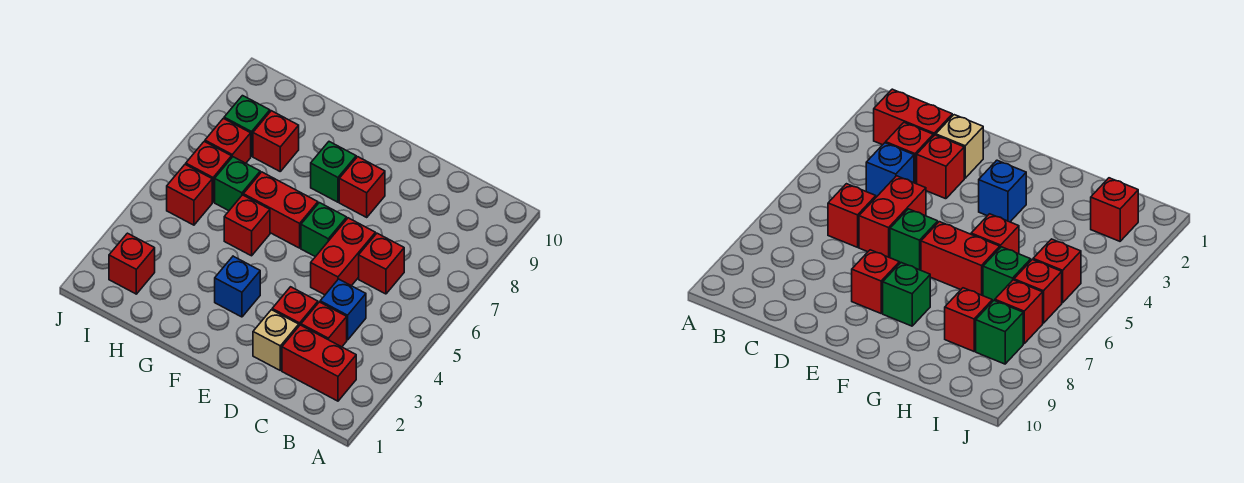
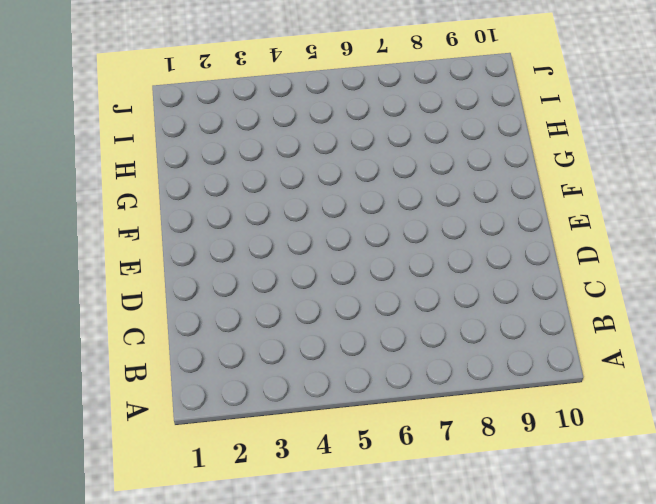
none -> red 1x2 brick [282,325,356,401]
none -> red 1x1 brick [301,302,347,347]
none -> blue 1x1 brick [320,279,366,340]

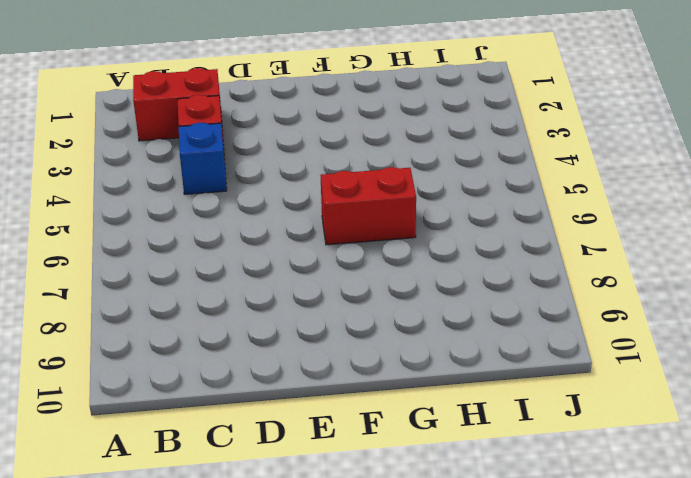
none -> red 1x1 brick [359,233,404,294]
none -> tan 1x1 brick [253,310,299,370]
none -> red 1x1 brick [272,287,318,326]

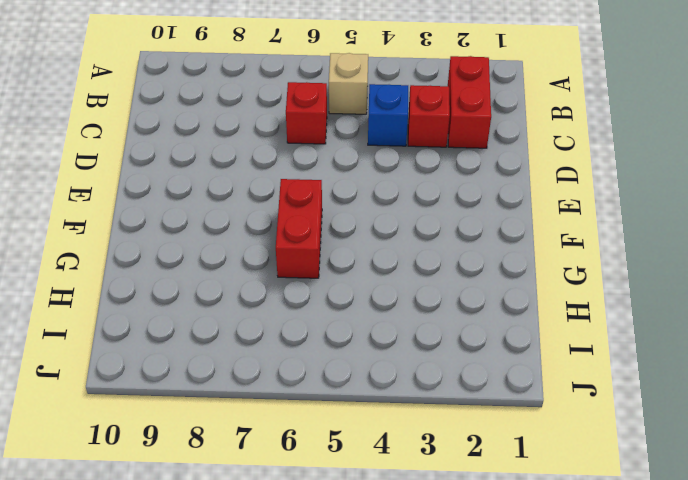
tan 1x1 brick [329,53,368,114] -> tan 1x1 brick moved to [253,310,299,370]
none -> red 1x1 brick [272,287,318,326]
none -> red 1x2 brick [311,218,375,295]
none -> green 1x1 brick [301,203,347,257]

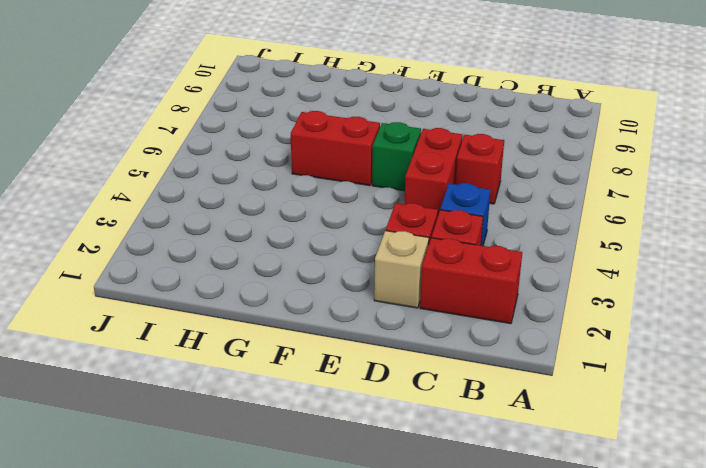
none -> red 1x1 brick [339,157,385,217]
none -> blue 1x1 brick [215,256,260,317]
none -> green 1x1 brick [311,142,356,202]

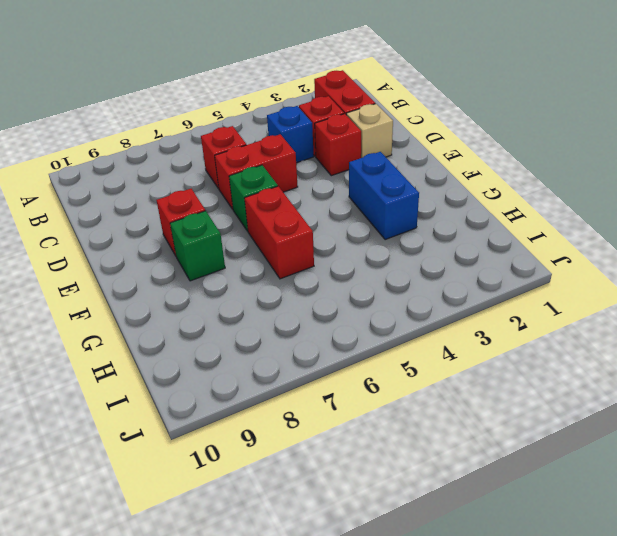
blue 1x2 brick [349,152,419,240] -> blue 1x1 brick [215,256,260,317]
none -> red 1x1 brick [224,195,270,256]
none -> green 1x1 brick [215,157,260,211]
none -> red 1x1 brick [253,111,299,171]

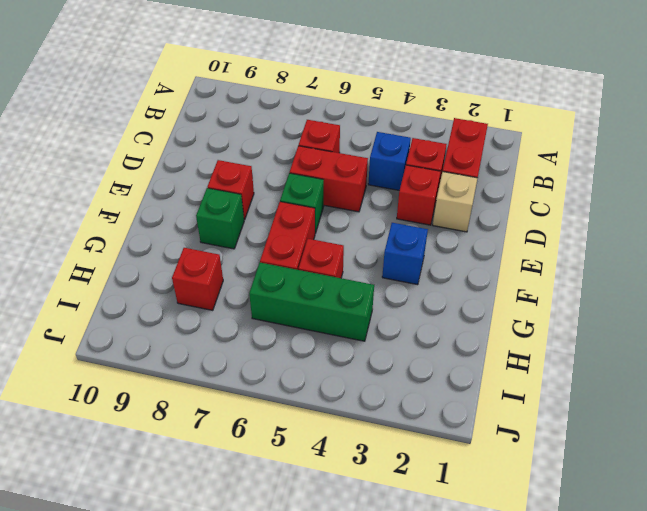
green 1x3 brick [249,263,374,341] -> green 1x1 brick [215,157,260,211]
none -> red 1x1 brick [109,233,155,294]
none -> red 1x1 brick [167,164,212,225]
none -> red 1x1 brick [186,141,231,202]

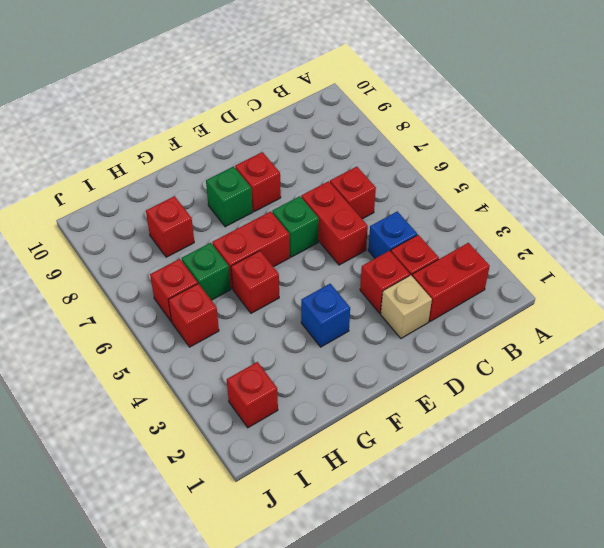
none -> red 1x1 brick [205,118,251,163]
none -> green 1x1 brick [224,96,270,156]

